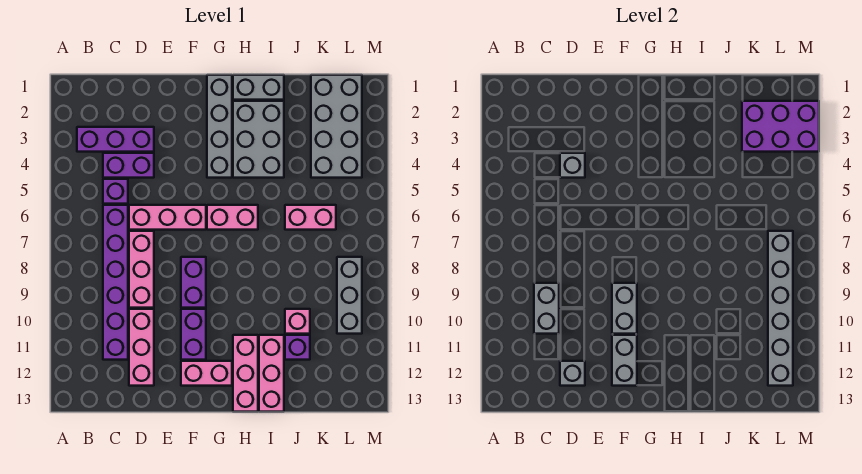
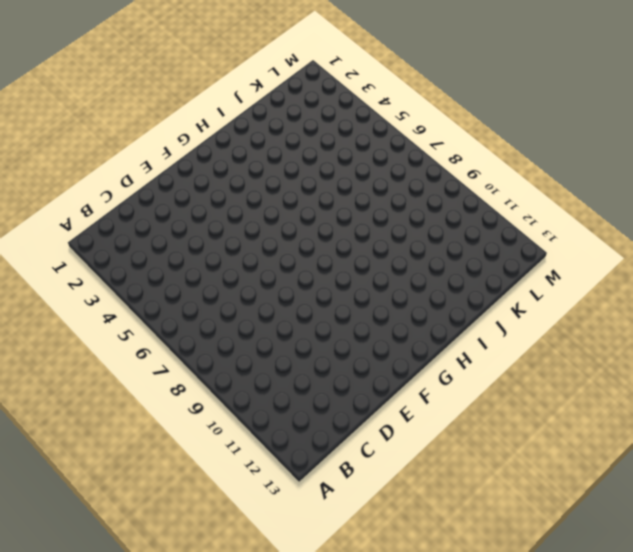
none -> purple 1x3 brick [77,127,154,152]
none -> purple 1x2 brick [103,153,154,178]
none -> purple 1x1 brick [103,179,128,204]

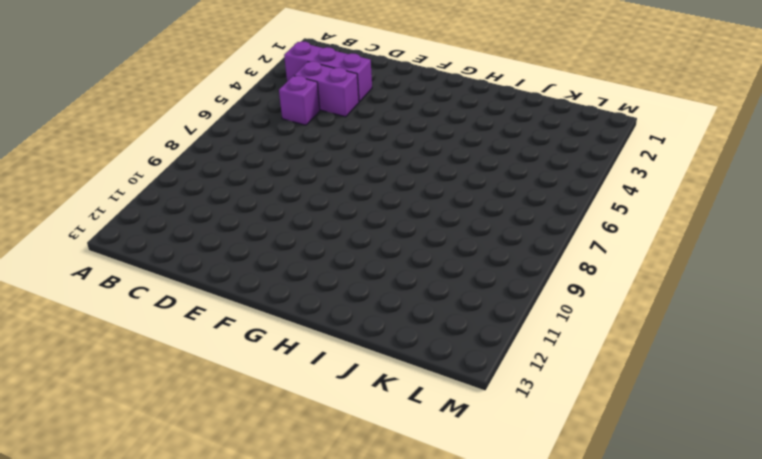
none -> purple 1x6 brick [103,205,128,360]
none -> pink 1x3 brick [129,205,206,230]
none -> pink 1x3 brick [129,231,154,308]

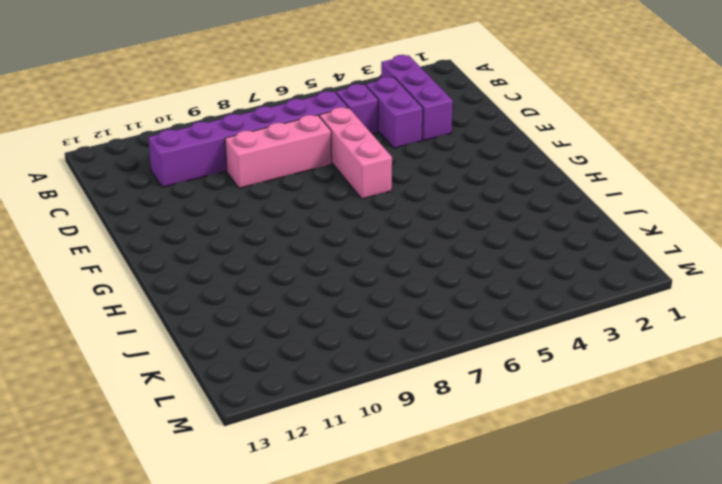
none -> pink 1x3 brick [129,309,154,386]
none -> purple 1x2 brick [181,257,206,308]
none -> purple 1x2 brick [181,309,206,360]

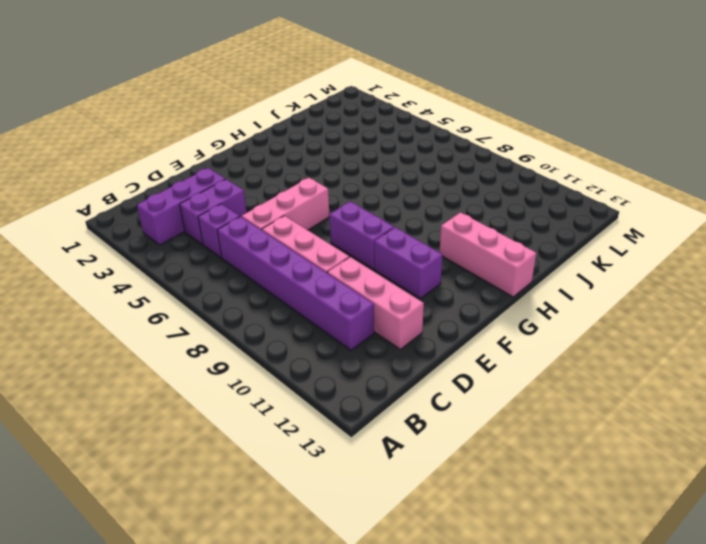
none -> pink 1x2 brick [181,361,232,386]
none -> grey 1x4 brick [207,75,232,178]
none -> pink 1x2 brick [207,205,258,230]

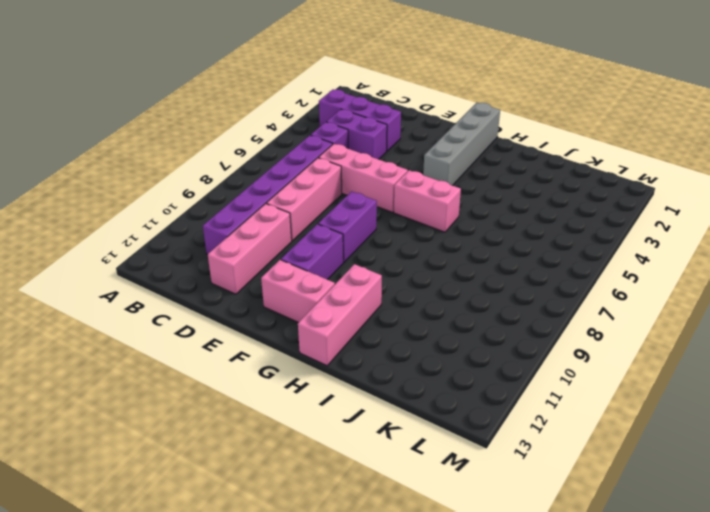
none -> grey 1x2 brick [233,75,284,100]
none -> grey 2x3 brick [233,101,284,178]
none -> pink 1x3 brick [259,335,284,412]

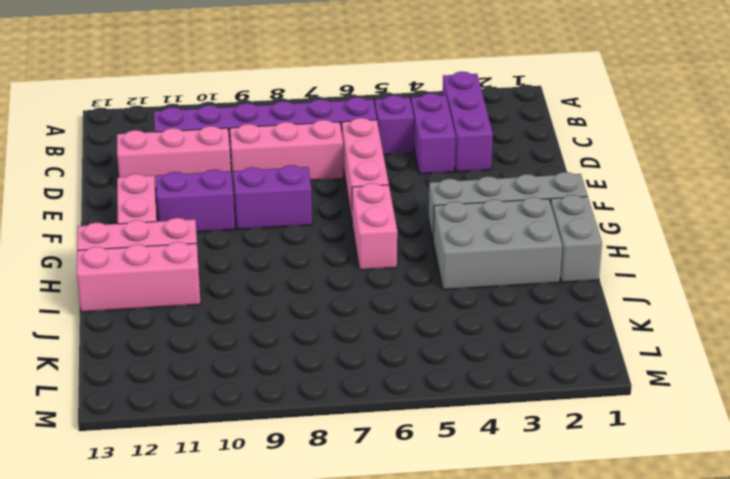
none -> pink 1x2 brick [285,205,336,230]
none -> pink 1x1 brick [285,309,310,334]
none -> purple 1x1 brick [285,335,310,360]

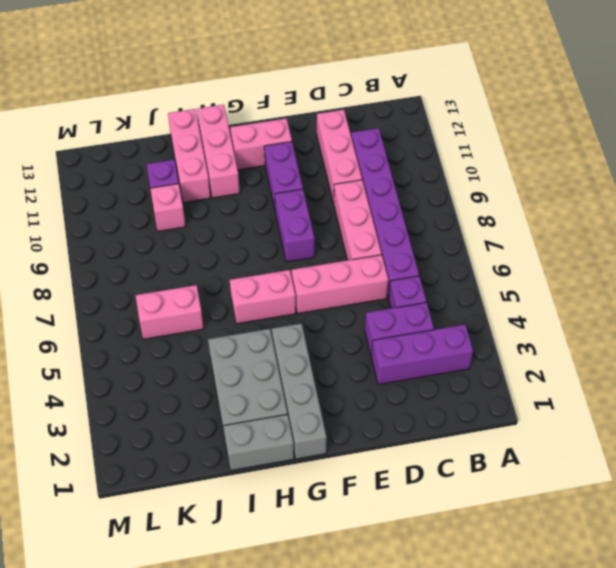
none -> grey 2x4 brick [311,75,362,178]
none -> grey 1x3 brick [337,257,362,334]
none -> grey 1x2 brick [534,283,559,334]

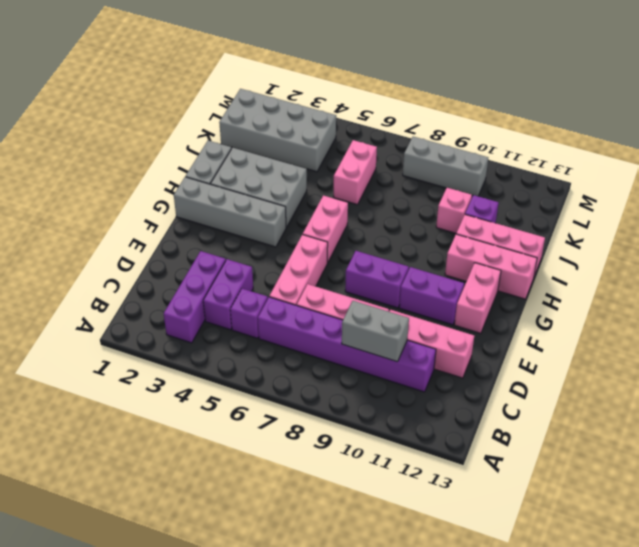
none -> grey 1x1 brick [560,153,585,178]
none -> grey 1x1 brick [560,361,585,386]
none -> grey 1x2 brick [612,283,637,334]

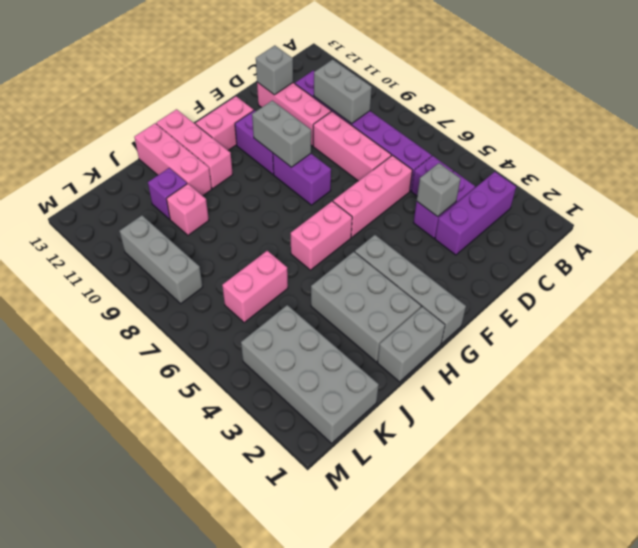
none -> grey 1x2 brick [612,335,637,386]
none -> purple 2x3 brick [742,101,819,152]
none -> grey 1x6 brick [768,231,793,386]

